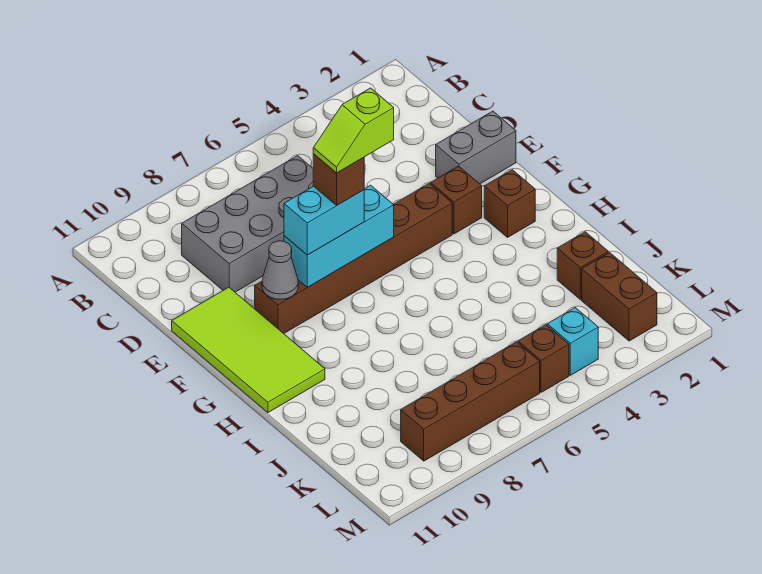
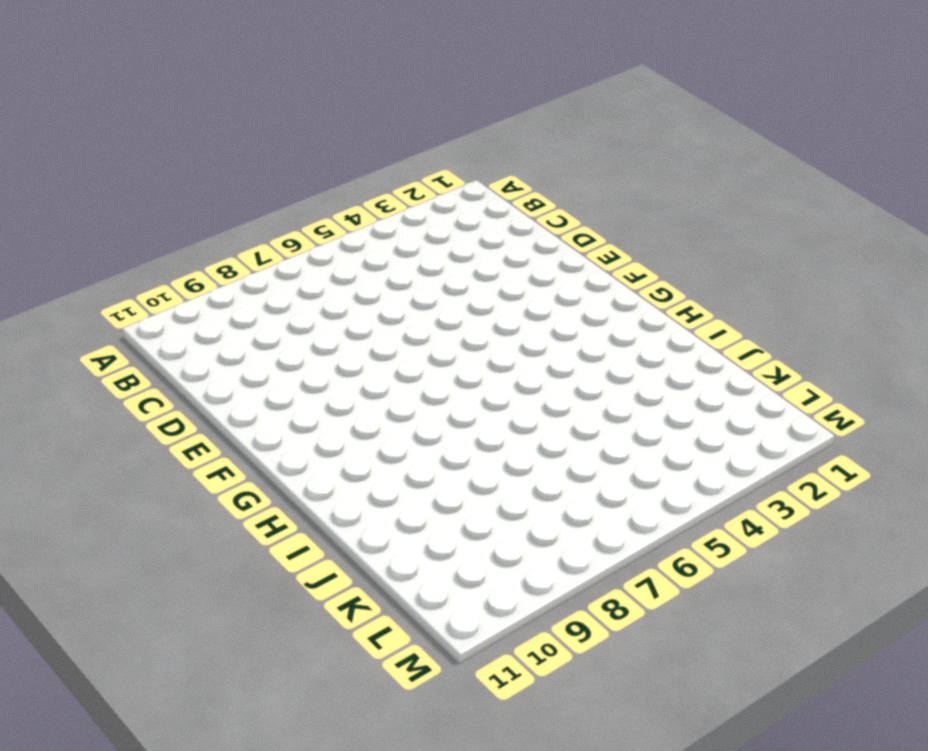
none -> grey 2x4 brick [182,156,313,292]
none -> grey 1x2 brick [436,111,516,184]
none -> lime 2x4 tile [172,287,325,413]

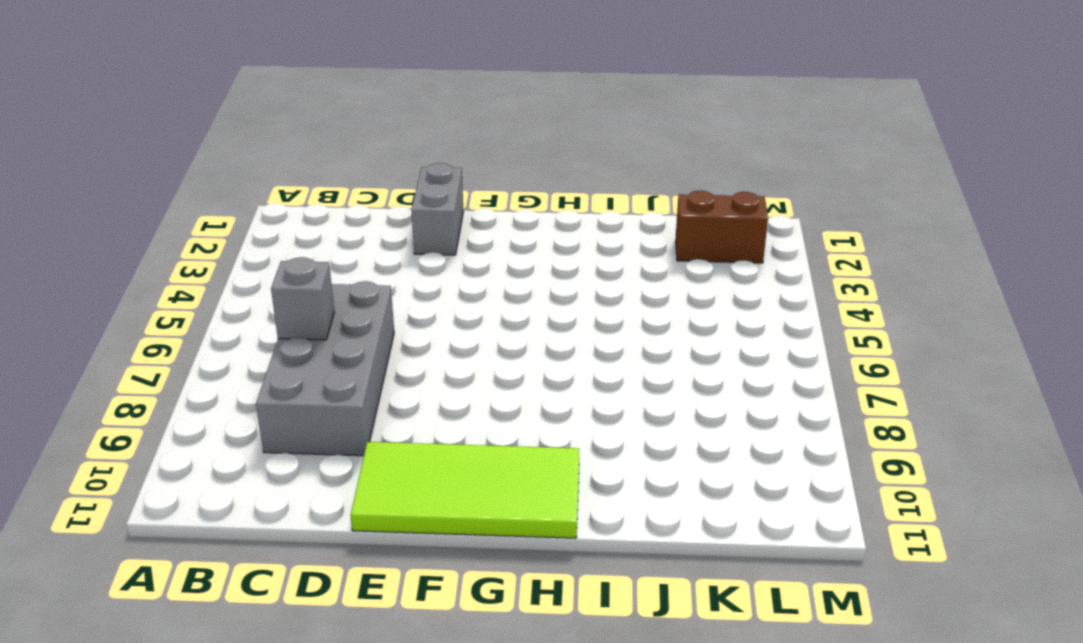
grey 1x1 brick [271,257,334,340] -> none
none -> brown 1x1 brick [431,166,482,234]
none -> brown 1x6 brick [255,183,452,334]
none -> brown 1x1 brick [484,170,535,237]

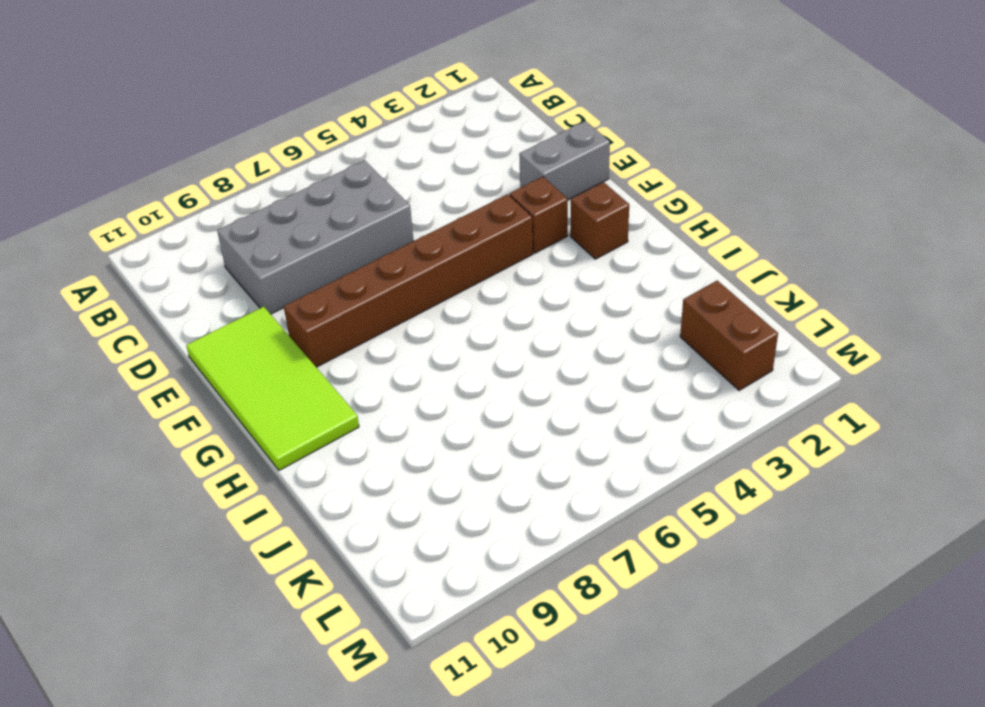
none -> brown 1x1 brick [557,232,608,300]
none -> cyan 1x1 brick [547,308,598,375]
none -> brown 1x1 brick [518,325,569,392]

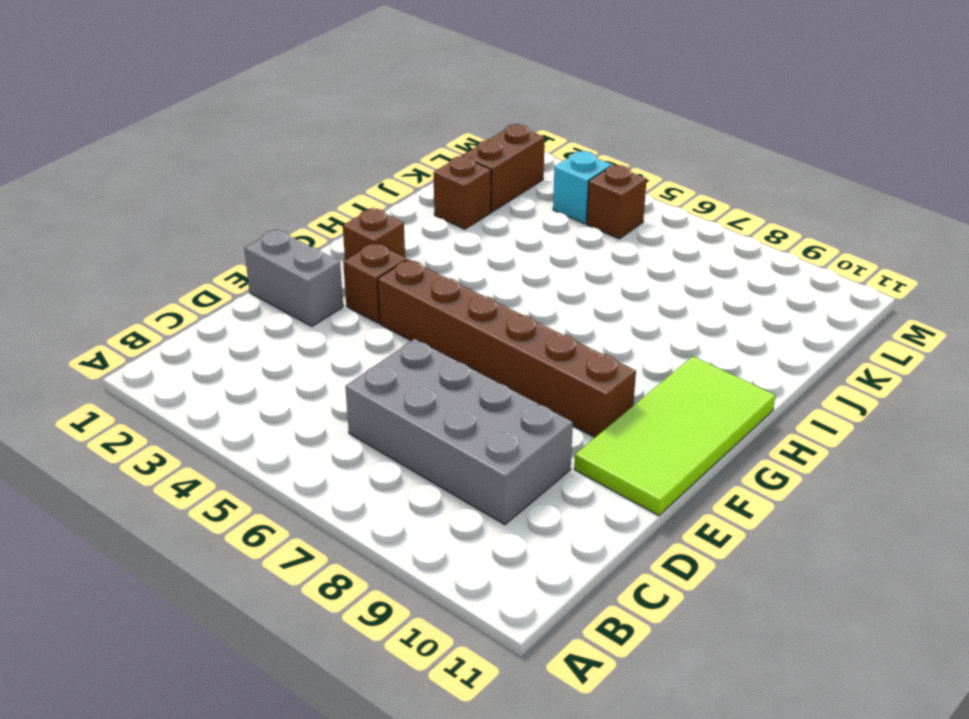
none -> brown 1x4 brick [401,342,540,461]
none -> cyan 1x3 brick [284,185,394,287]
none -> grey 1x1 cone [262,241,298,299]

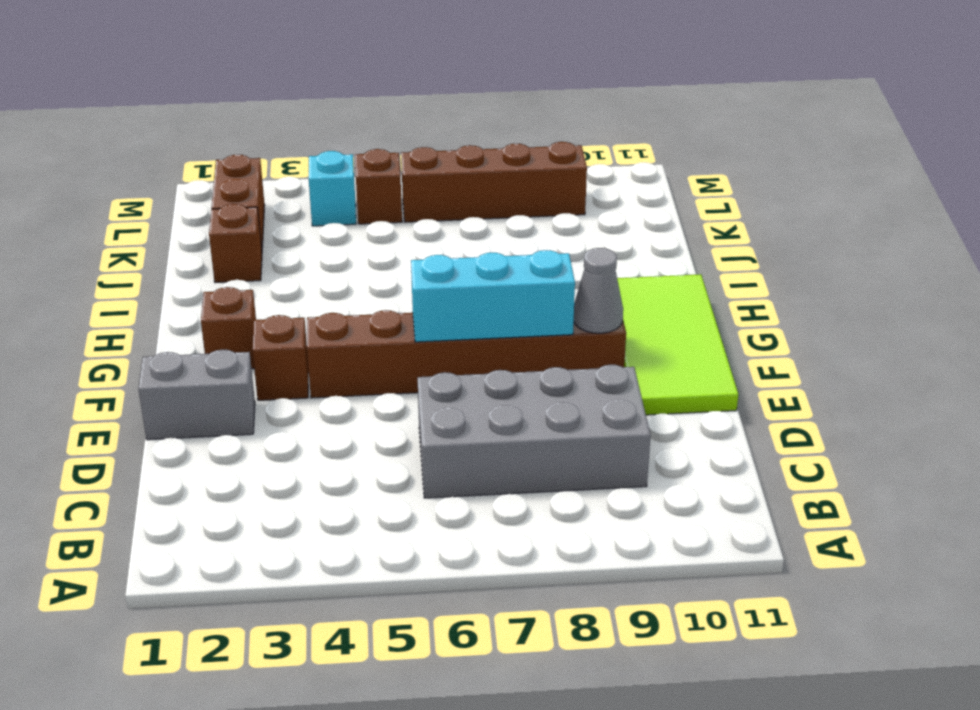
none -> cyan 1x2 brick [284,186,364,255]
none -> brown 1x1 brick [313,154,364,205]
none -> lime 1x2 slope [313,88,394,173]

